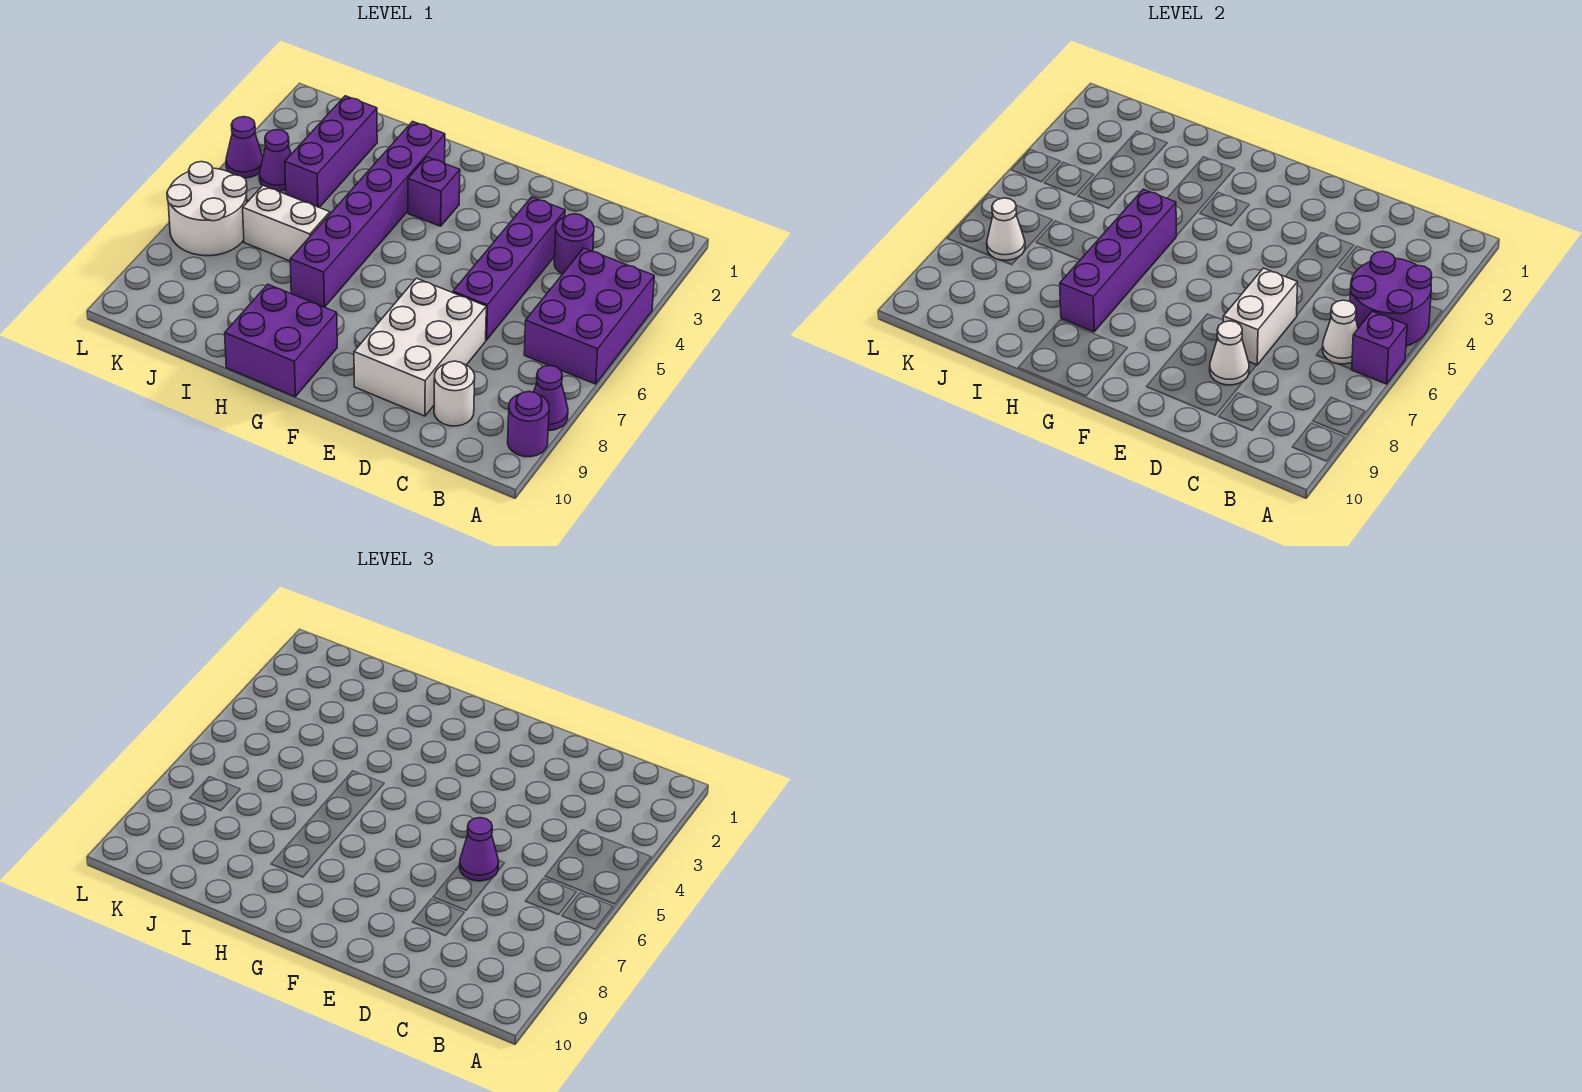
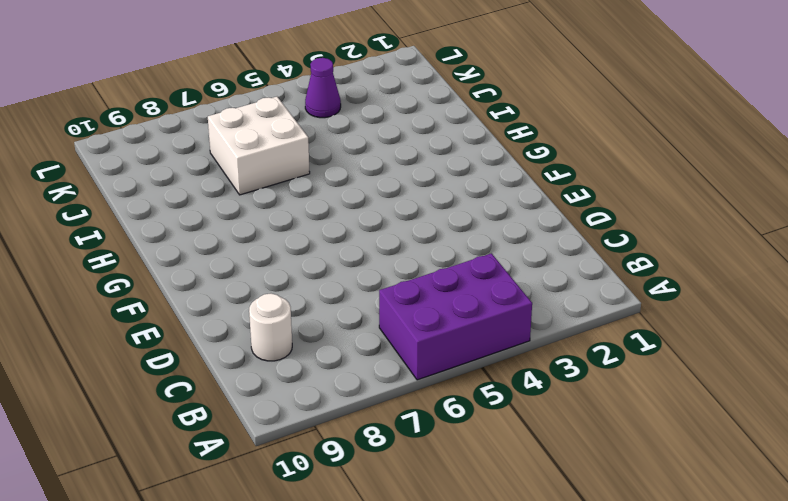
white 2x2 brick [208,97,310,195] -> white 1x2 brick [243,186,330,261]
none -> purple 1x1 cone [534,366,568,430]
none -> purple 1x1 round brick [508,391,549,457]
none -> purple 1x1 round brick [554,214,594,274]

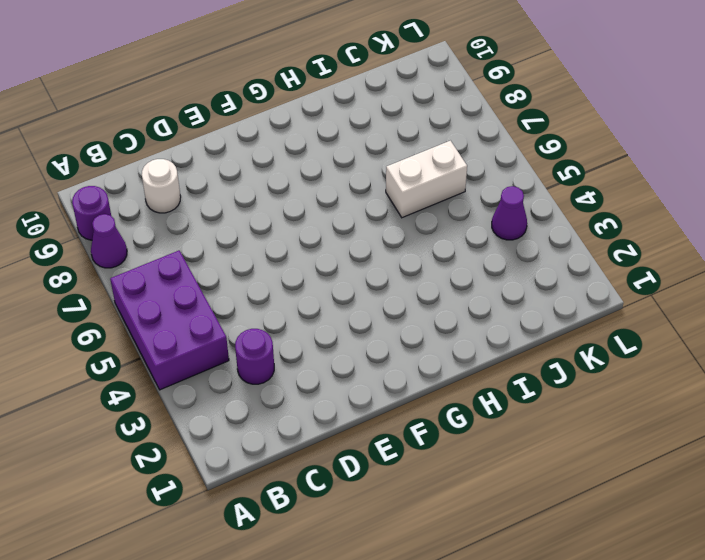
none -> purple 1x4 brick [453,197,565,340]
none -> white 2x3 brick [354,278,486,416]
none -> purple 1x1 brick [408,157,460,226]

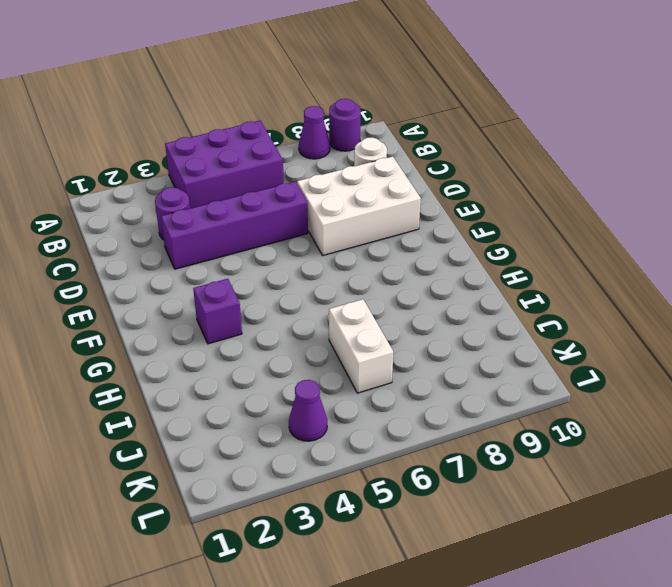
none -> purple 2x2 brick [225,285,337,397]
none -> purple 1x6 brick [290,121,445,307]
none -> purple 1x3 brick [285,96,377,207]

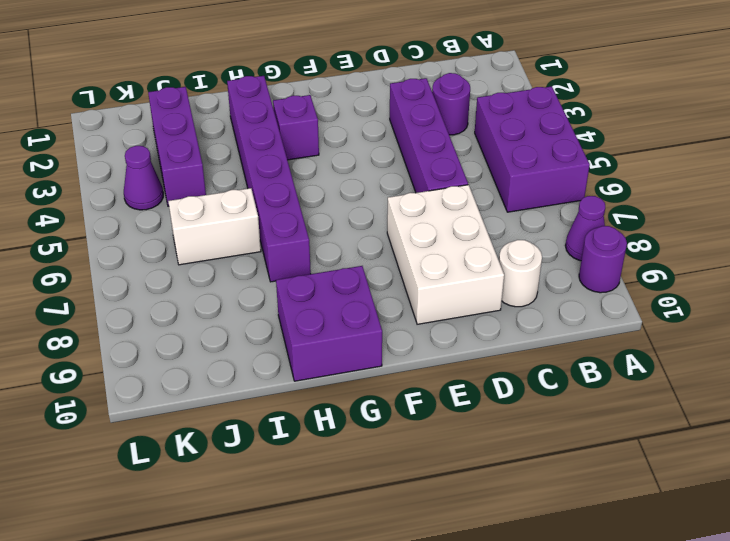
none -> white 2x2 round brick [167,162,247,256]
none -> purple 1x1 cone [226,117,263,178]
none -> purple 2x2 round brick [1350,251,1432,346]

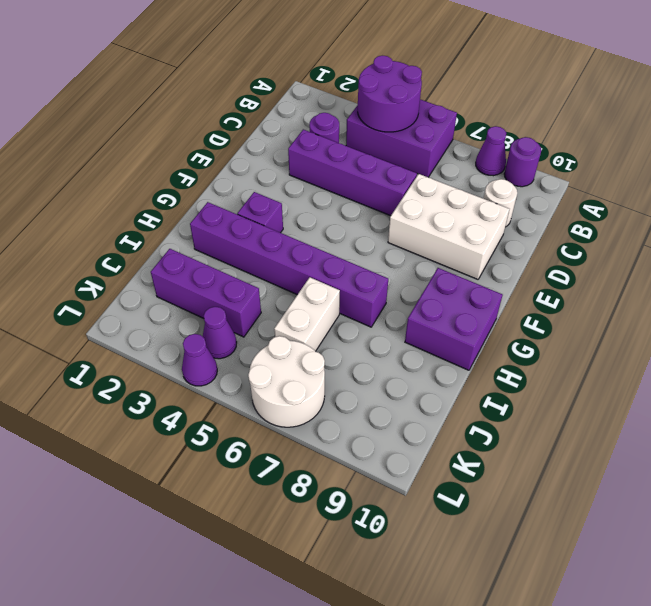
none -> purple 1x1 brick [1351,311,1407,384]
none -> white 1x1 cone [1323,300,1358,364]
none -> white 1x2 brick [1223,268,1298,365]

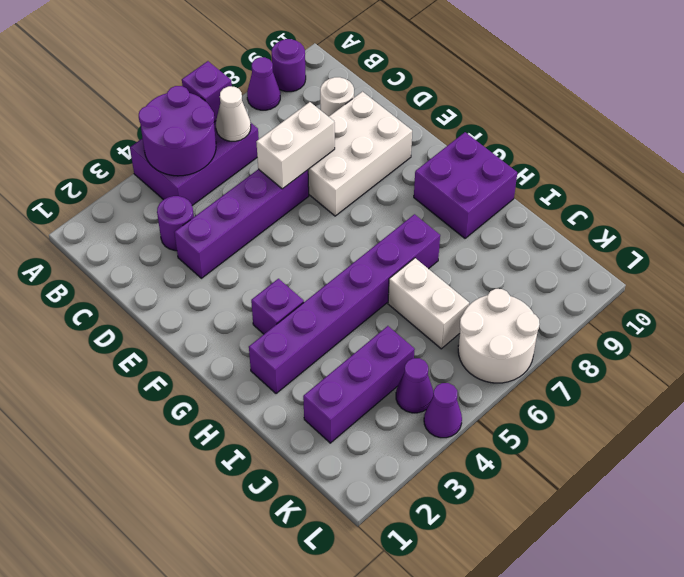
none -> white 1x1 cone [1210,321,1249,385]
none -> purple 1x4 brick [1060,189,1176,332]
none -> white 1x1 cone [987,198,1025,260]

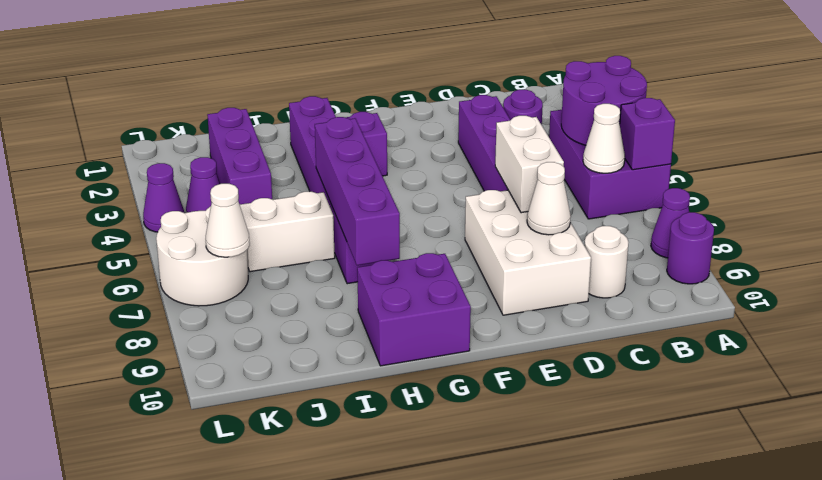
none -> purple 1x1 cone [460,818,499,881]

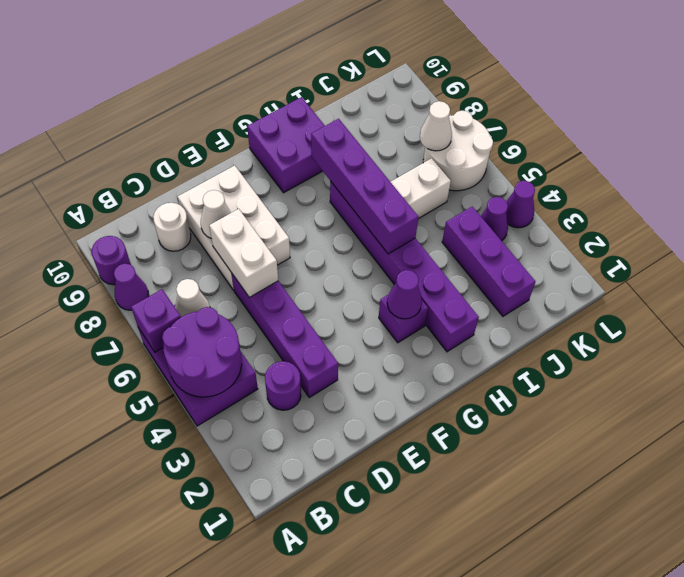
purple 1x1 cone [387,270,422,319] -> purple 1x1 cone moved to [460,818,499,881]

